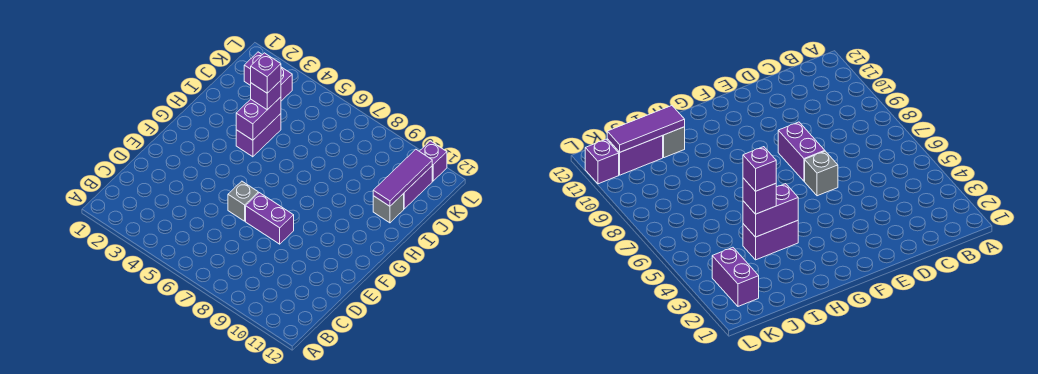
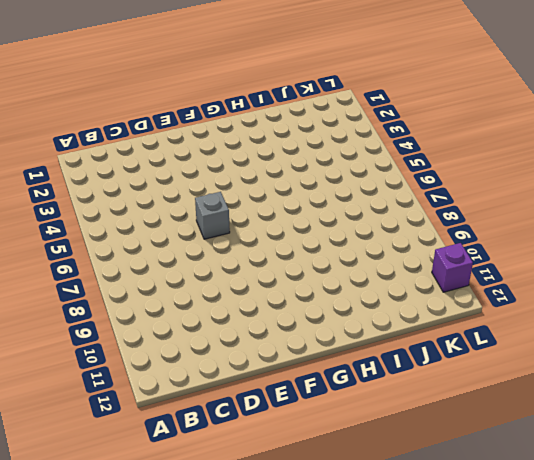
none -> purple 1x2 brick [246,193,294,244]
none -> purple 1x2 brick [236,114,281,157]

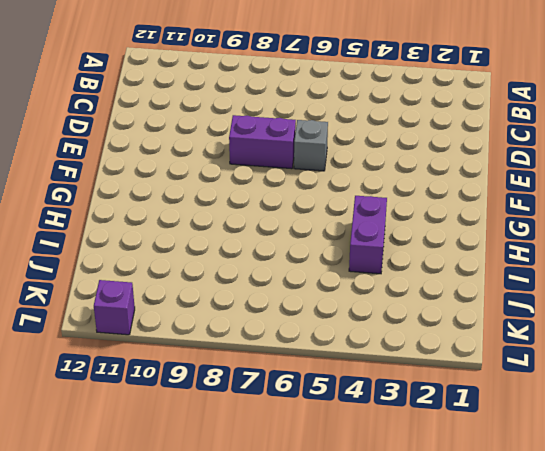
none -> grey 1x1 brick [373,194,404,223]
none -> purple 1x2 brick [403,166,432,209]

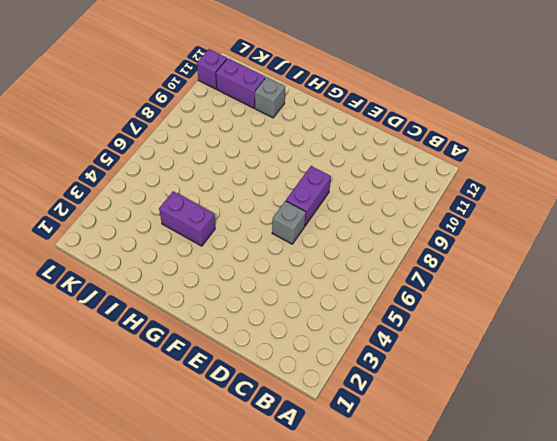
none -> purple 1x2 brick [244,52,292,101]
none -> purple 1x2 brick [236,97,281,140]

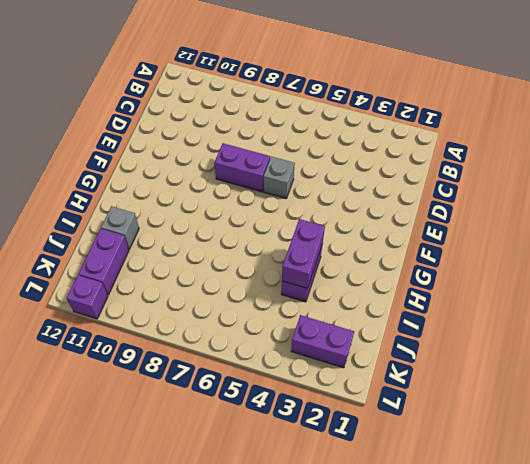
none -> purple 1x3 tile [373,149,432,206]
none -> purple 1x1 brick [251,81,281,110]

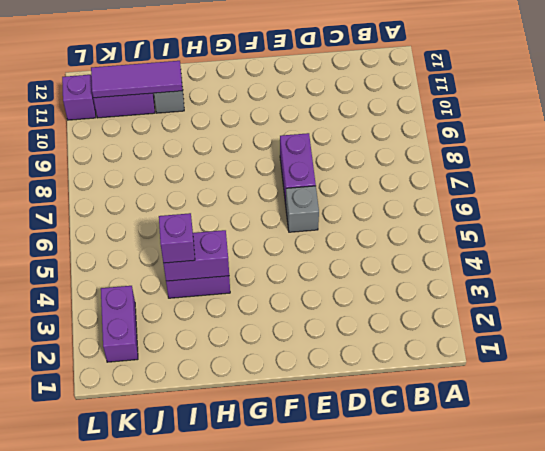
none -> purple 1x1 brick [251,53,281,93]

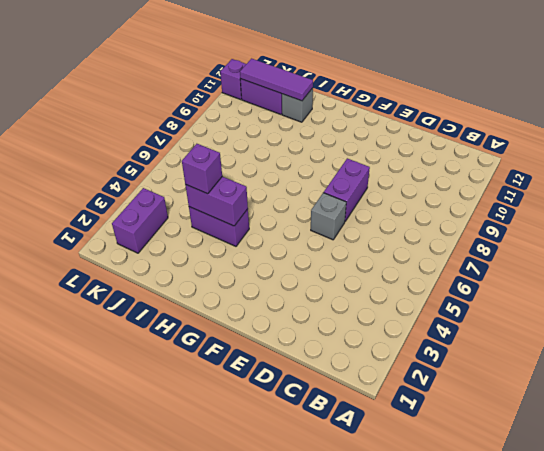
none -> purple 1x1 brick [251,53,281,93]

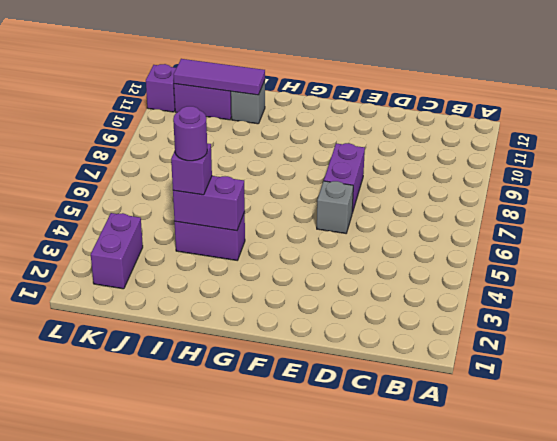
purple 1x1 round brick [173,106,207,161] -> purple 1x1 brick [251,53,281,93]

